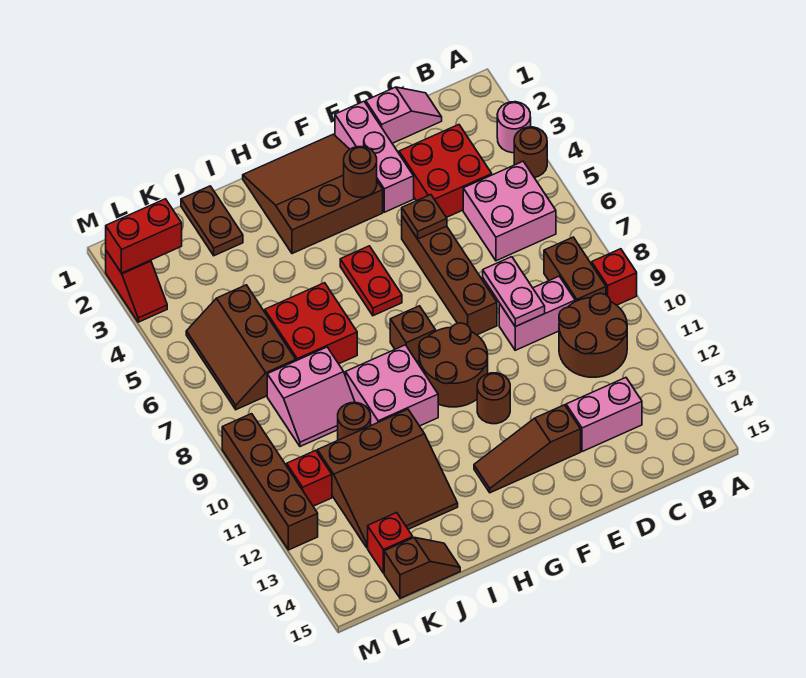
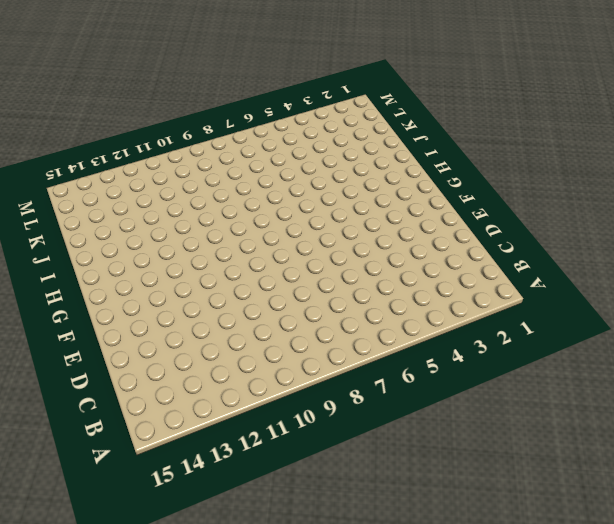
none -> pink 1x1 round brick [497,102,531,153]
none -> brown 1x1 round brick [514,127,547,178]
none -> red 1x1 brick [592,249,637,305]
none -> pink 2x2 brick [463,161,556,261]

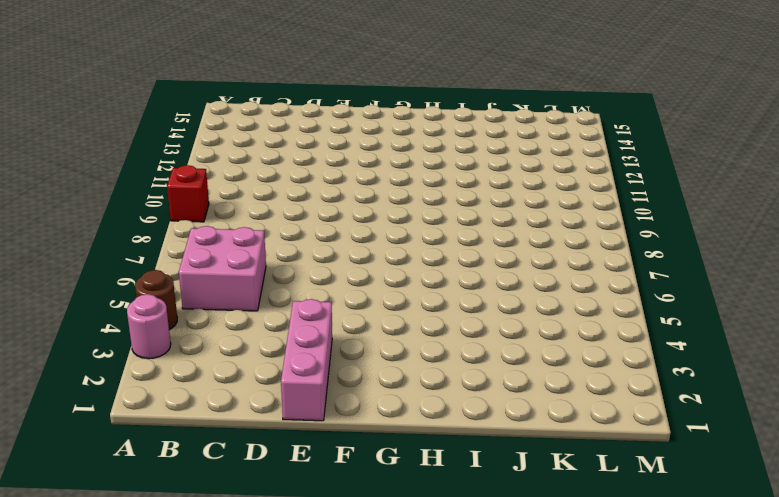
none -> brown 1x2 brick [544,237,606,302]
none -> brown 2x2 round brick [559,293,627,377]
none -> pink 1x2 slope [366,87,442,143]
none -> red 2x2 brick [399,125,492,218]

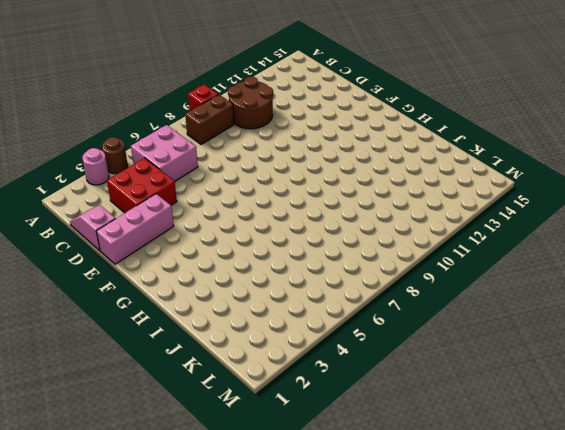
none -> pink 1x2 brick [499,276,575,350]
none -> pink 1x2 brick [566,378,642,452]
none -> brown 1x4 brick [402,216,497,335]
none -> brown 1x3 slope [474,405,581,493]

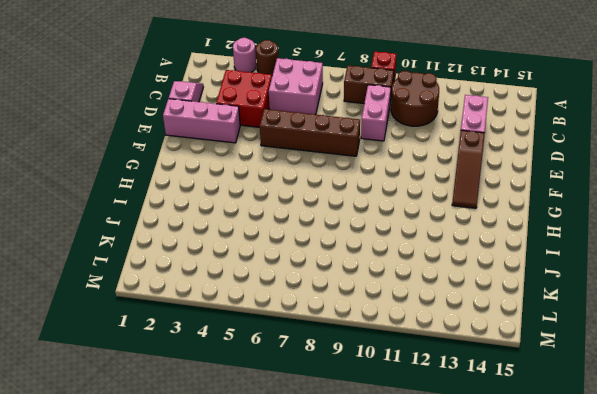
none -> brown 3x3 slope [243,134,383,254]
none -> brown 2x2 round brick [419,323,488,407]
none -> brown 1x1 round brick [477,373,510,424]
none -> red 1x2 plate [340,246,402,316]

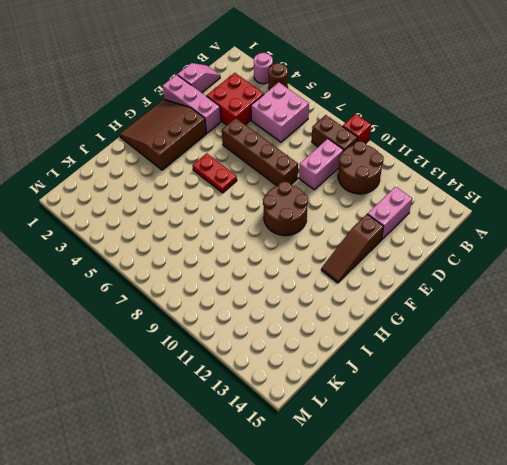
none -> brown 1x1 round brick [477,373,510,424]
none -> brown 1x1 brick [390,306,436,361]
none -> pink 2x2 brick [346,345,438,426]
none -> red 2x2 brick [265,283,357,364]

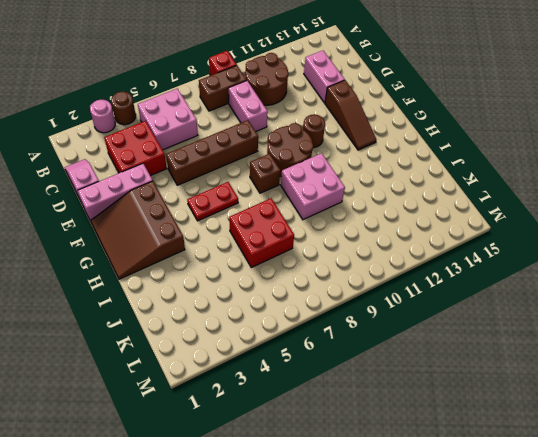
none -> brown 3x3 slope [317,409,458,548]
none -> brown 1x2 plate [181,186,243,256]
none -> pink 2x2 slope [267,347,355,447]
none -> brown 1x1 round brick [338,403,371,440]

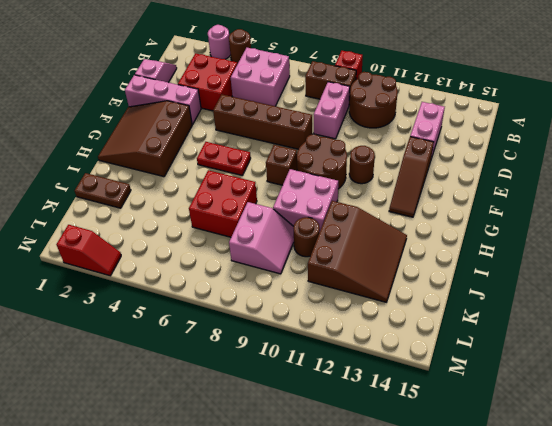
none -> brown 1x2 slope [384,538,460,598]
none -> brown 2x3 slope [186,285,296,410]
none -> red 1x1 brick [368,513,413,573]
none -> red 1x1 brick [287,450,332,506]

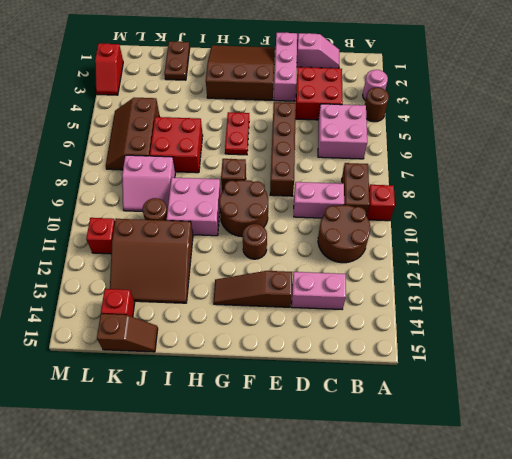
none -> brown 1x4 brick [222,414,318,550]
none -> pink 1x2 plate [483,257,545,327]
none -> brown 1x1 plate [402,195,447,239]
none -> brown 1x1 round brick [344,147,377,197]

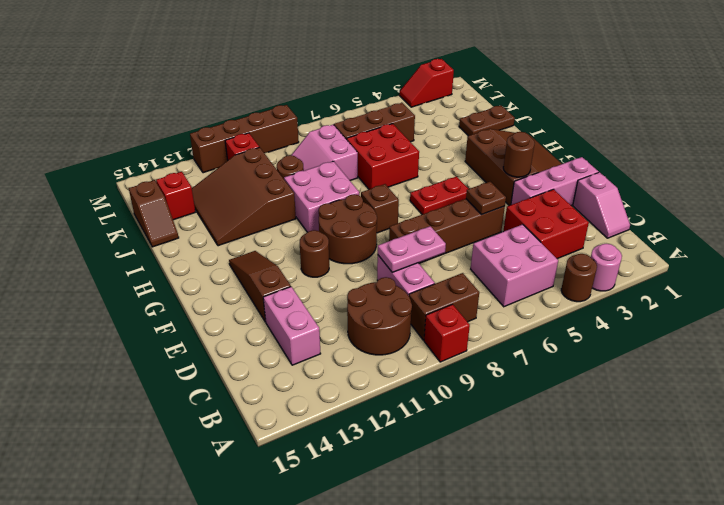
none -> red 1x2 brick [106,199,182,273]

